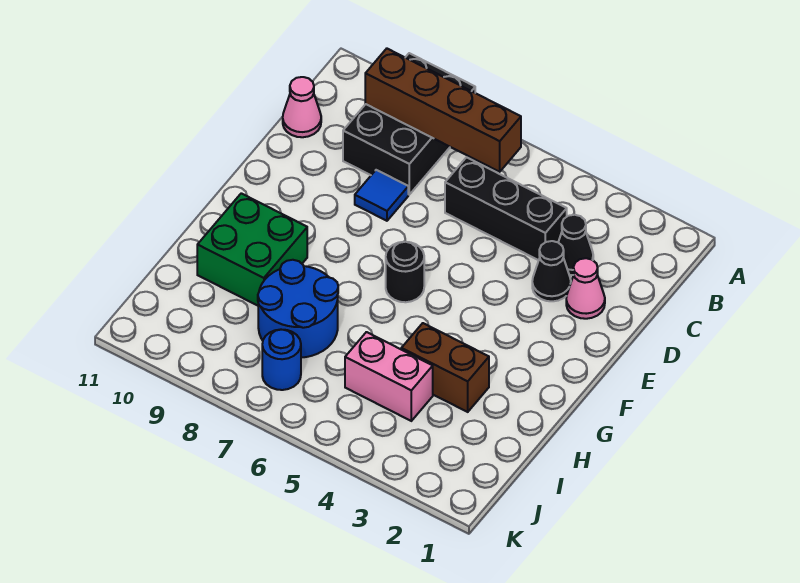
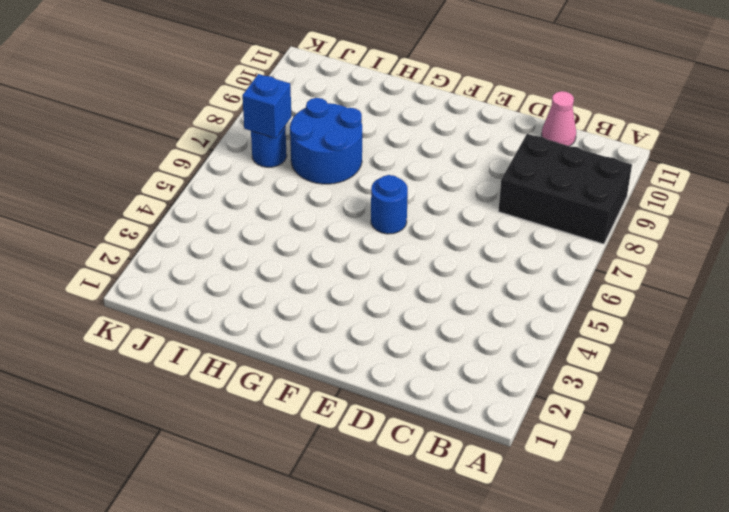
blue 1x1 round brick [371,175,408,234] -> black 1x1 round brick [386,242,424,302]
blue 1x1 brick [242,74,291,138] -> none
none -> black 1x1 cone [558,215,593,275]
none -> black 1x3 brick [445,157,567,260]
none -> pink 1x1 cone [566,258,605,319]

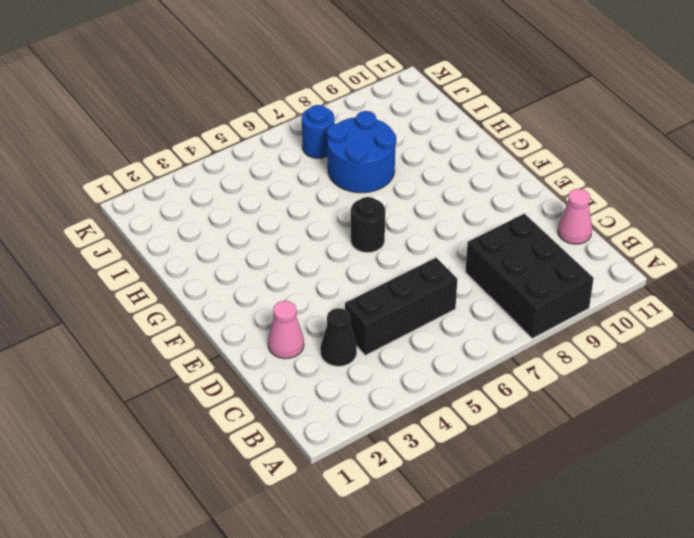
none -> black 1x1 cone [532,241,571,301]
none -> blue 1x1 tile [355,170,408,221]
none -> green 2x2 brick [197,193,307,306]

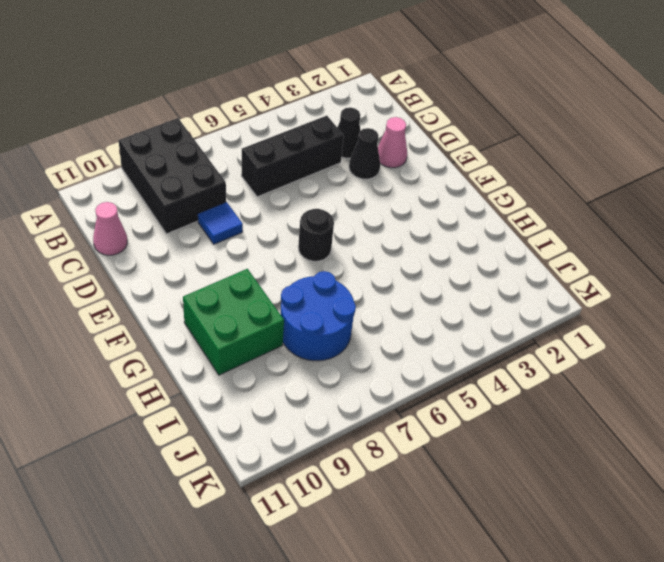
none -> brown 1x2 brick [401,323,489,412]
none -> pink 1x2 brick [345,332,433,421]
none -> blue 1x1 round brick [262,330,301,390]

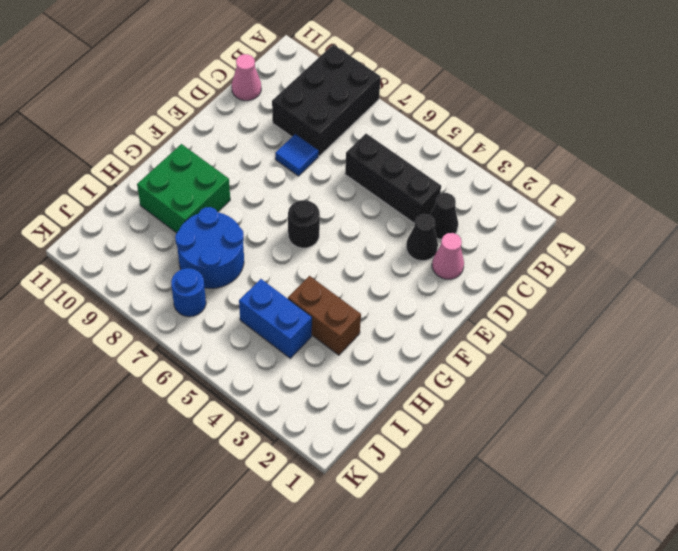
blue 1x2 brick [239,279,312,358] -> pink 1x2 brick [345,332,433,421]
none -> brown 1x4 brick [365,49,521,172]

